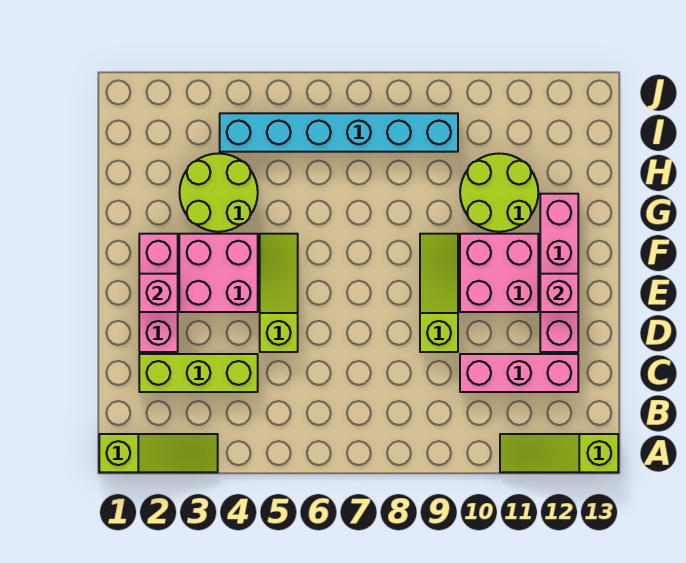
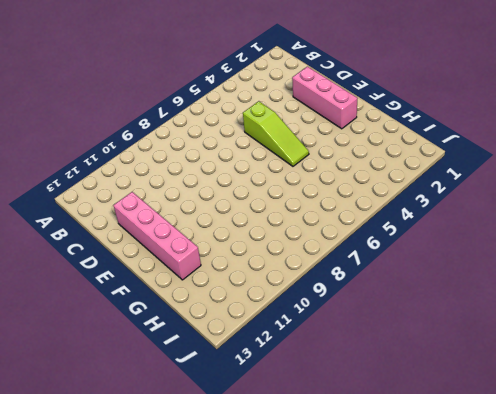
none -> lime 1x3 slope [99,434,218,472]
none -> lime 1x3 slope [500,434,618,472]
none -> lime 1x3 brick [139,354,258,392]

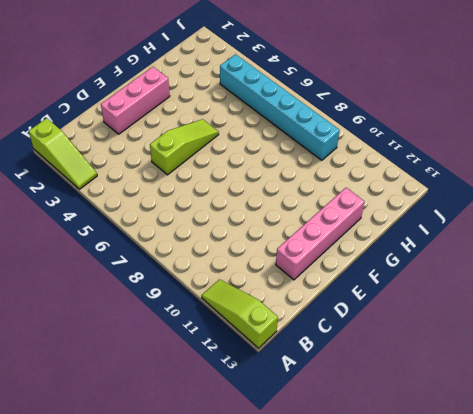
none -> lime 1x3 brick [139,354,258,392]
none -> pink 1x3 brick [460,354,578,392]
none -> lime 1x3 slope [420,234,458,352]

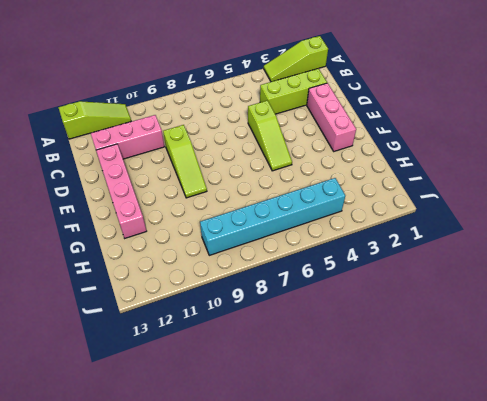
none -> pink 2x2 brick [179,234,258,312]
none -> pink 2x2 brick [460,234,538,312]
none -> lime 2x2 round brick [180,153,258,232]

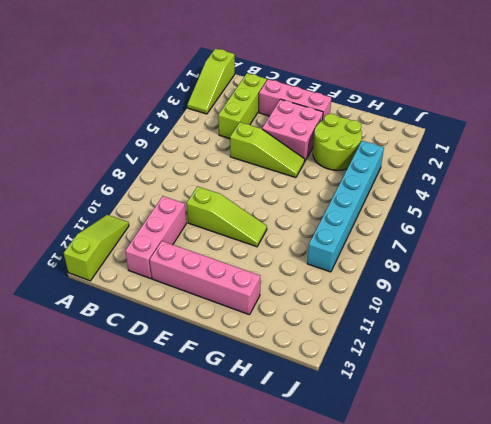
none -> pink 2x2 brick [460,234,538,312]
none -> lime 2x2 round brick [460,154,538,232]
none -> pink 1x1 brick [139,274,178,312]

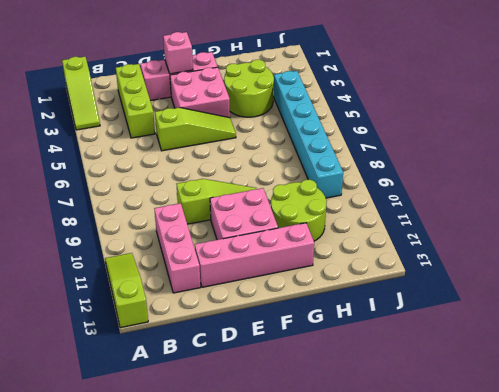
none -> pink 1x1 brick [540,274,578,312]

